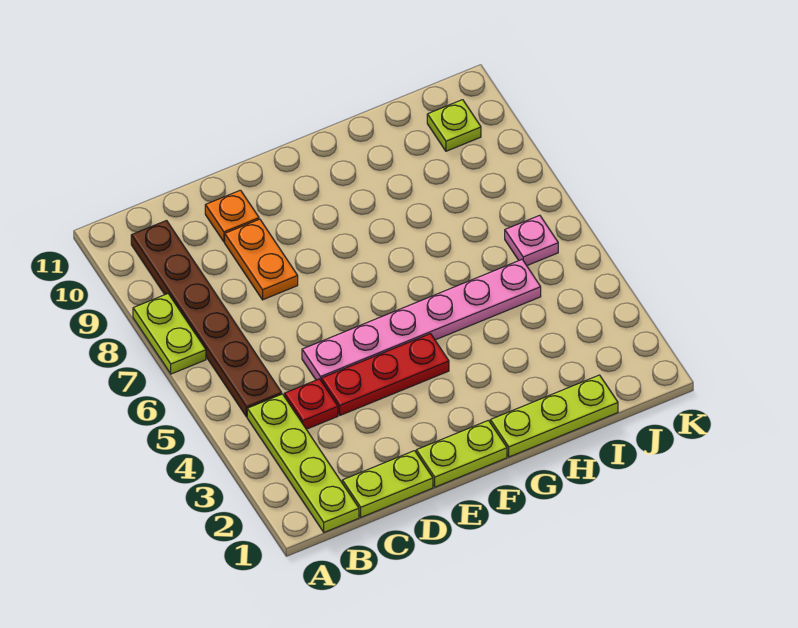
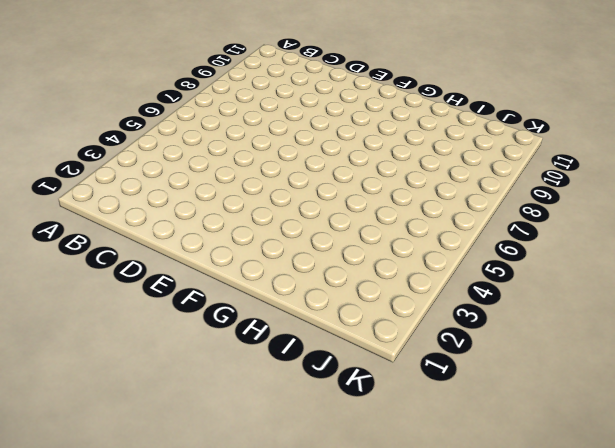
none -> lime 1x2 plate [133,294,206,374]
none -> lime 1x4 plate [247,394,359,532]
none -> brown 1x6 plate [131,221,282,417]

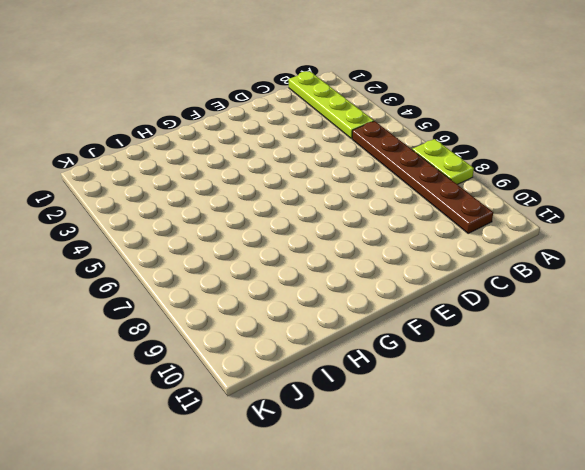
none -> lime 1x2 plate [342,451,433,517]
none -> red 1x1 plate [284,379,338,429]
none -> red 1x3 plate [321,334,449,415]

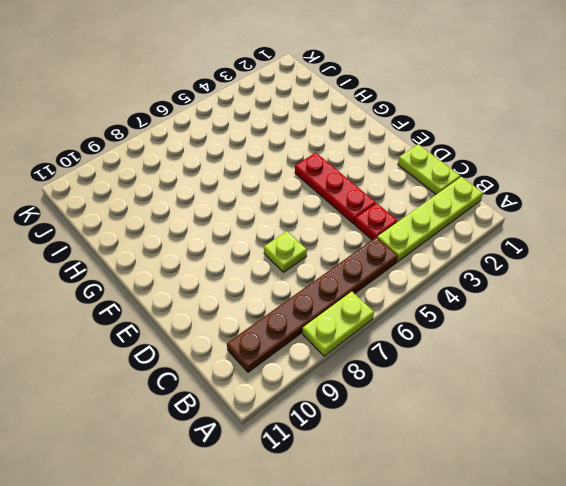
lime 1x1 plate [264,231,307,272] -> lime 1x1 plate moved to [427,100,481,151]
none -> pink 1x6 plate [302,260,541,380]
none -> orange 1x2 plate [225,219,298,300]
none -> orange 1x1 plate [205,190,259,242]

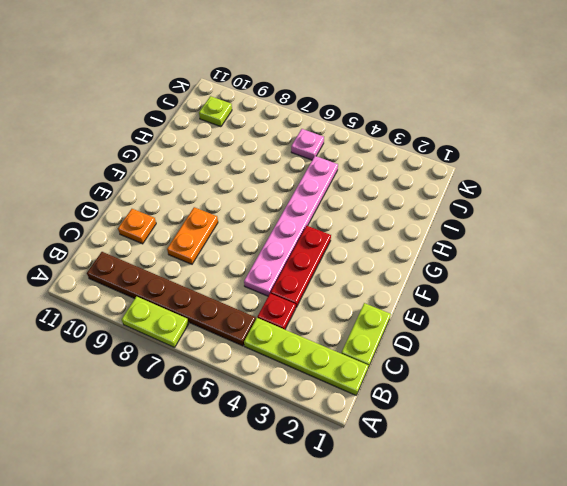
orange 1x2 plate [167,207,218,264] -> orange 1x2 plate turned to [225,219,298,300]
none -> lime 1x2 plate [416,420,507,487]
none -> lime 1x3 plate [490,375,618,457]

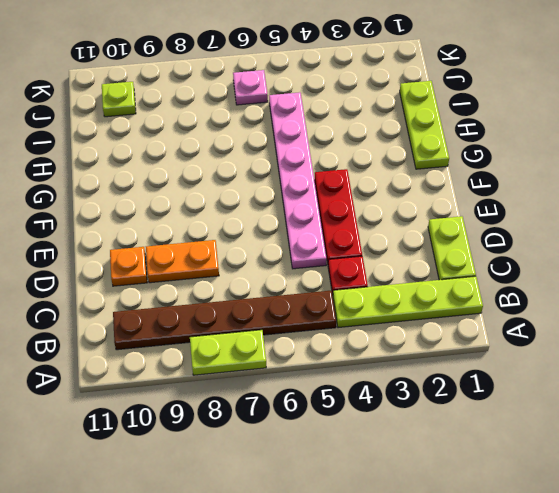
none -> lime 1x2 plate [416,420,507,487]

